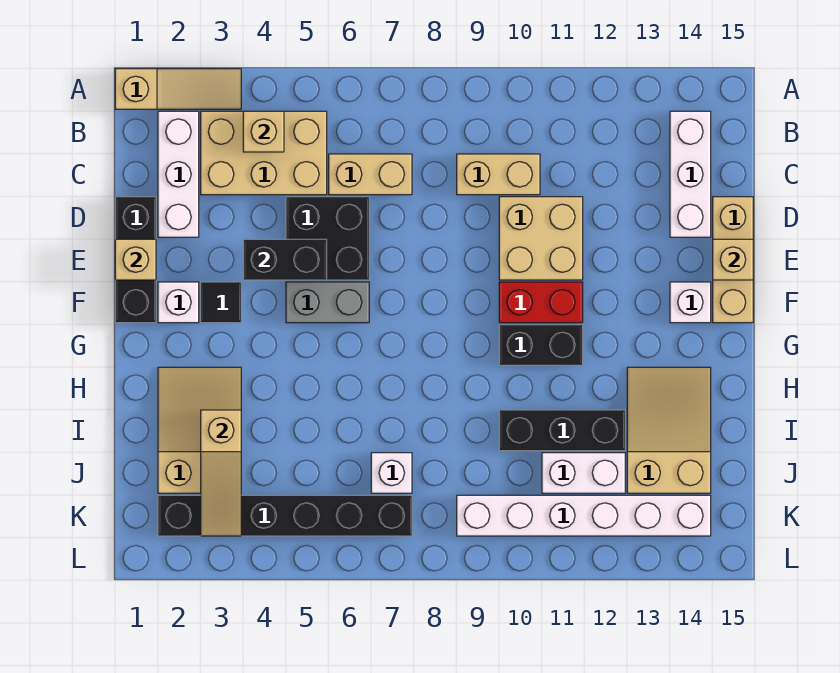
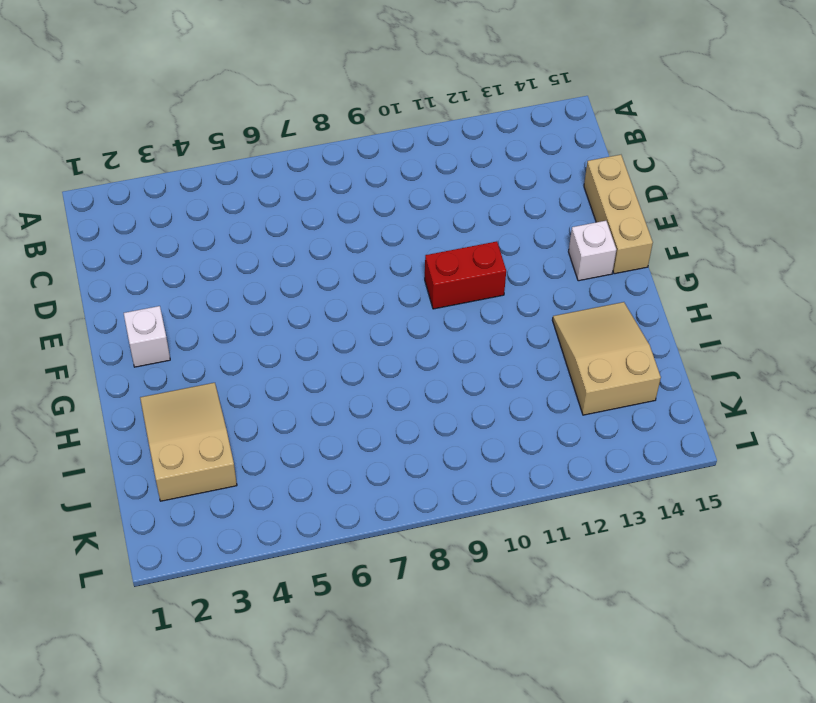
none -> tan 1x3 slope [115,69,241,109]
none -> white 1x3 brick [158,111,199,237]
none -> tan 2x3 brick [201,111,327,195]

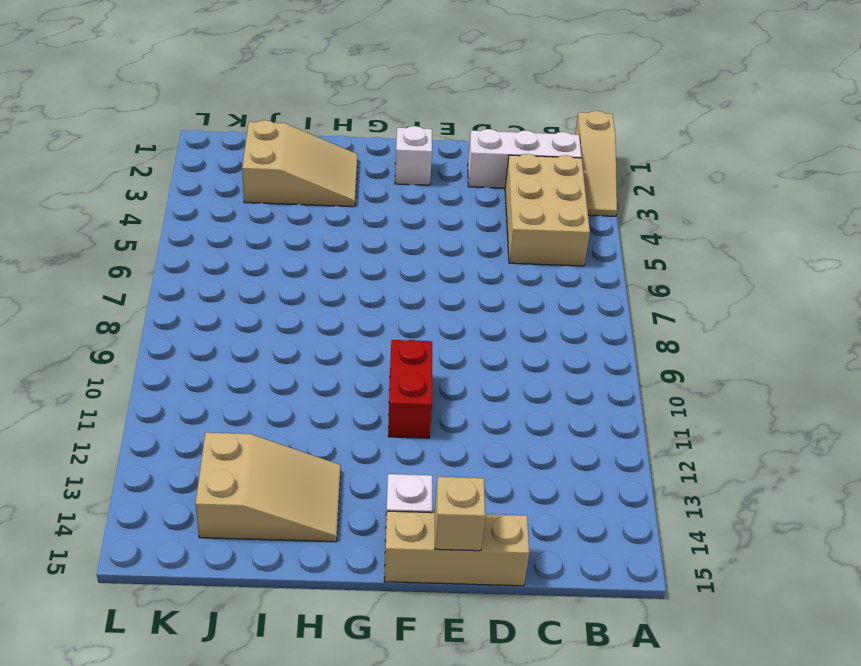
none -> white 1x3 brick [670,111,711,237]
none -> tan 1x2 brick [329,154,412,195]
none -> tan 1x2 brick [457,154,540,195]

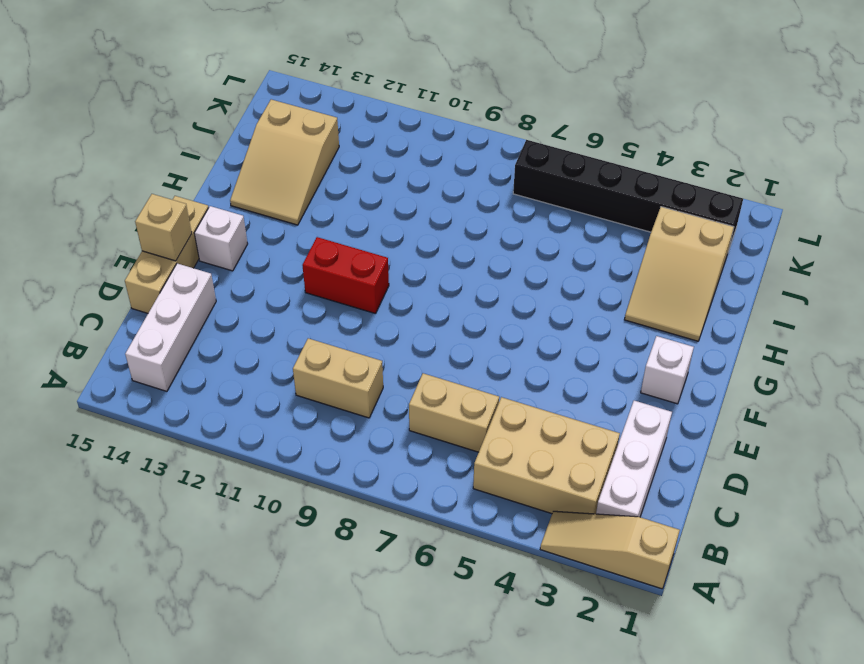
none -> black 1x3 brick [115,197,156,323]
none -> black 2x2 brick [286,197,369,280]
none -> tan 2x2 brick [499,197,583,280]

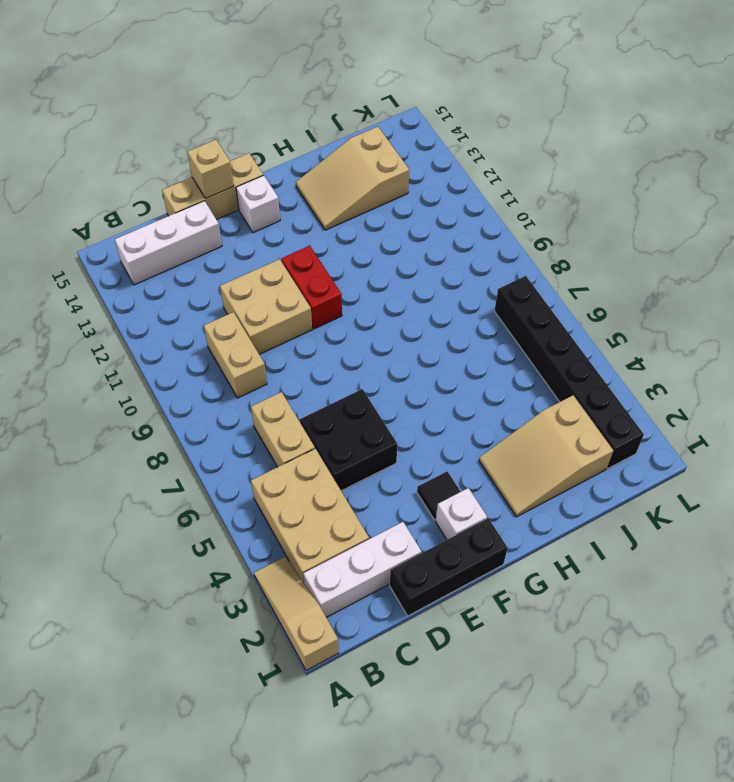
none -> grey 1x2 brick [286,282,369,323]
none -> black 1x2 brick [499,325,583,365]
none -> black 1x3 brick [499,410,625,451]

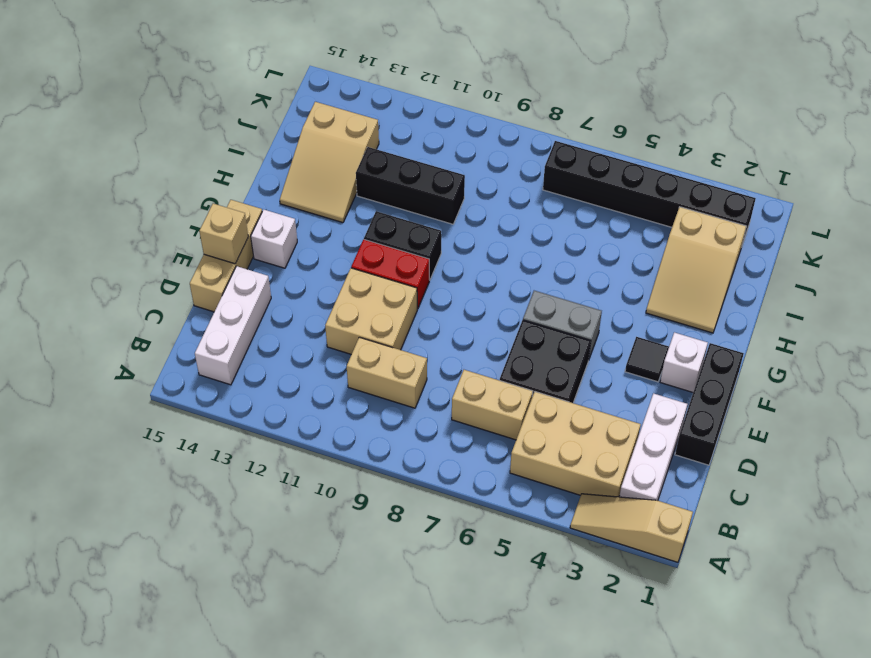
none -> white 1x1 brick [371,453,412,493]
none -> white 1x2 brick [542,453,625,493]
none -> white 1x6 brick [457,495,711,536]

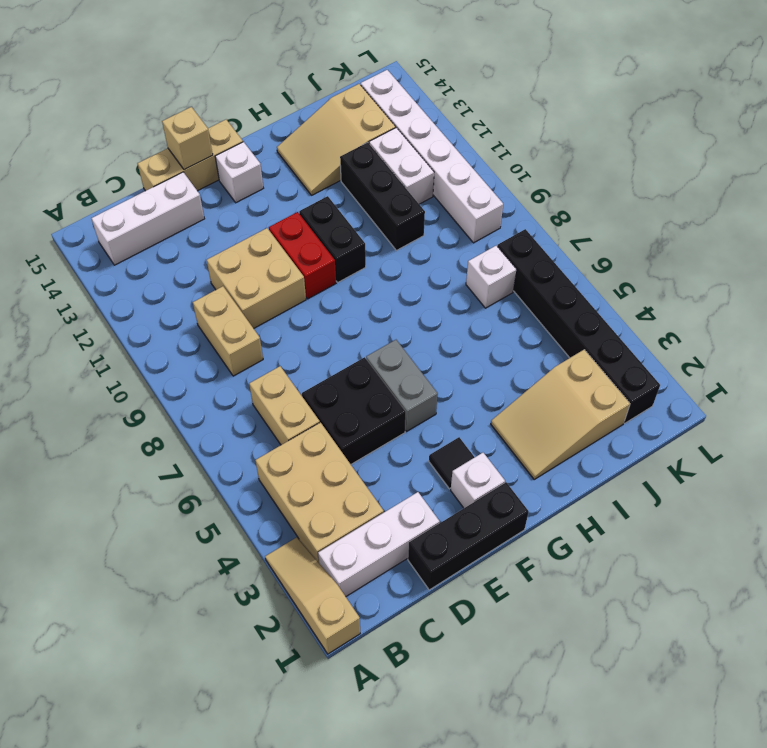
none -> tan 1x1 brick [243,111,284,152]
none -> tan 1x1 brick [115,239,156,280]
none -> black 1x2 brick [243,239,327,280]

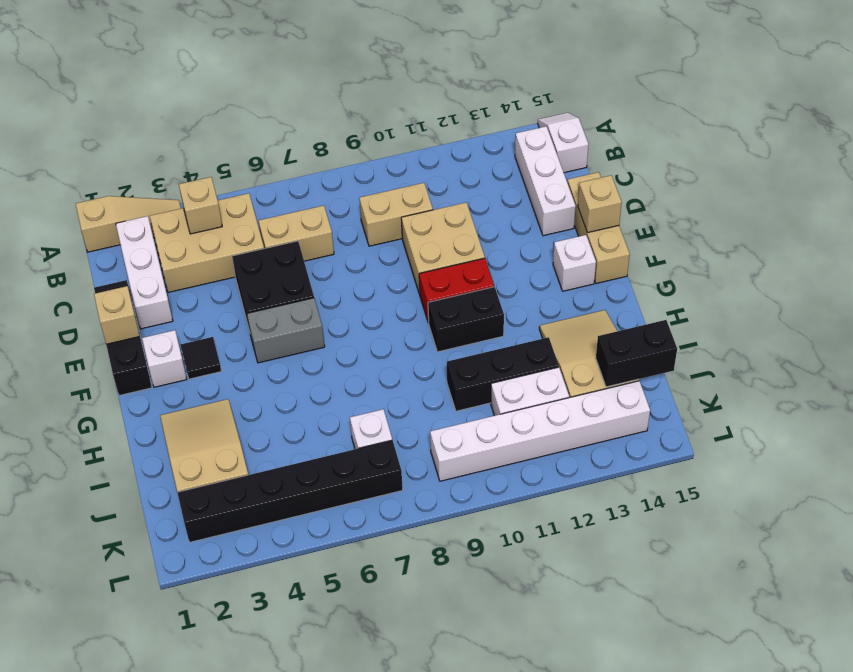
white 1x2 slope [538,113,588,173] -> none
black 1x2 brick [596,320,677,387] -> black 1x2 brick moved to [243,239,327,280]
none -> tan 1x3 slope [201,410,241,536]

